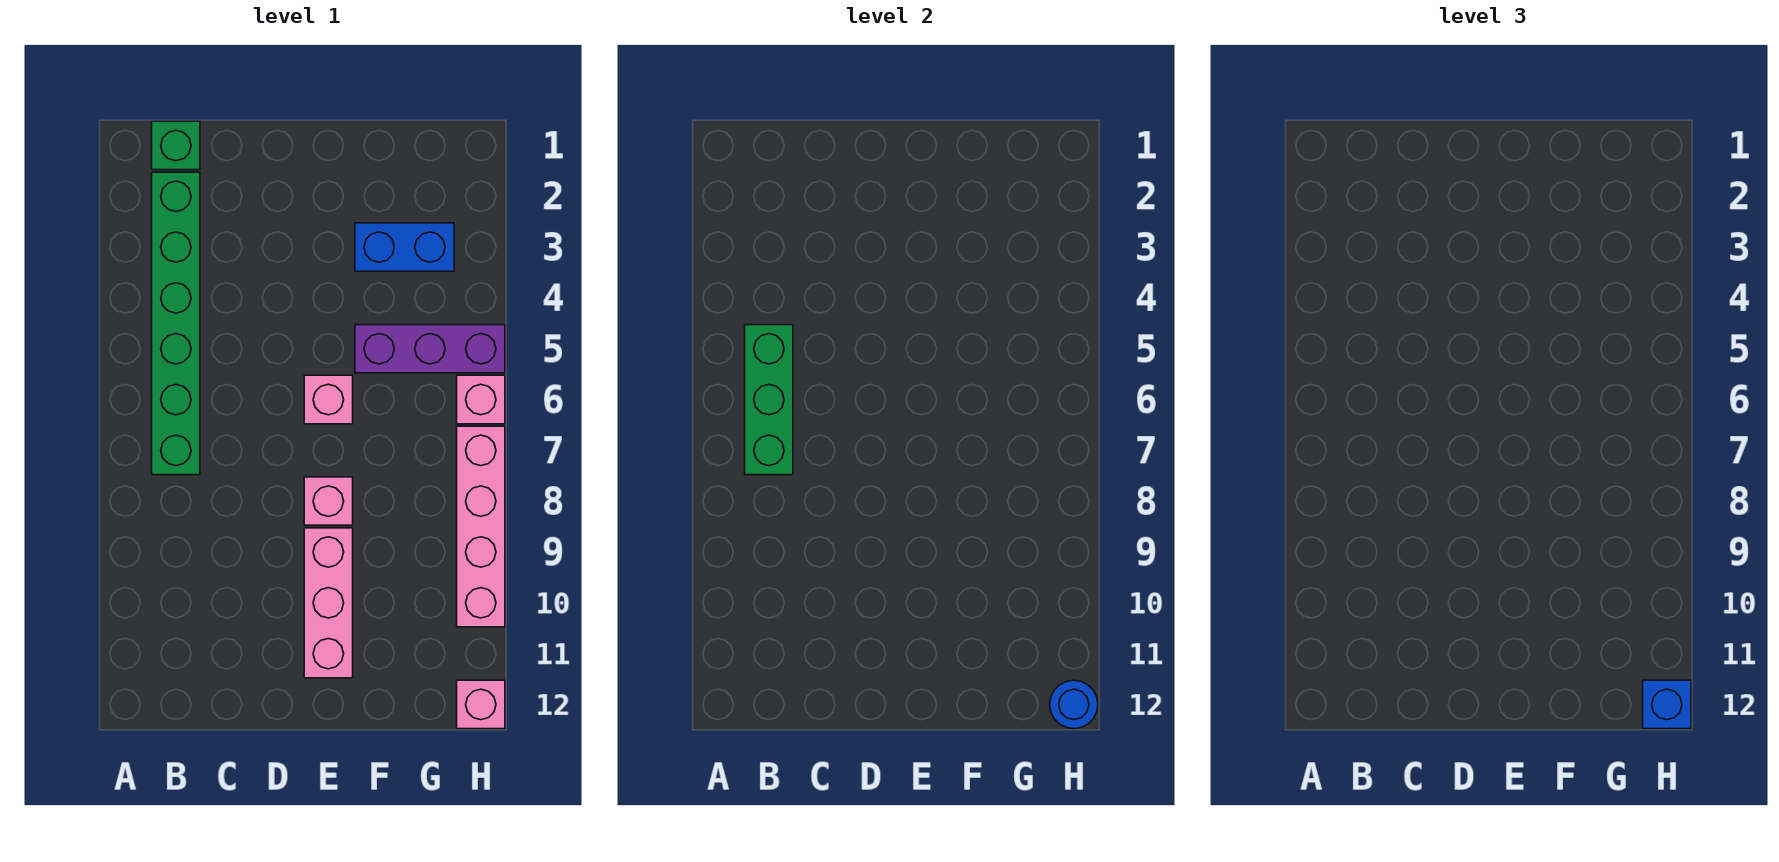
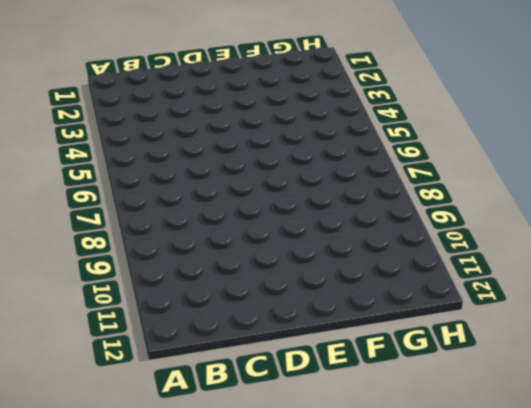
none -> green 1x1 brick [152,121,200,170]
none -> green 1x6 brick [152,172,200,475]
none -> pink 1x1 brick [304,375,353,424]

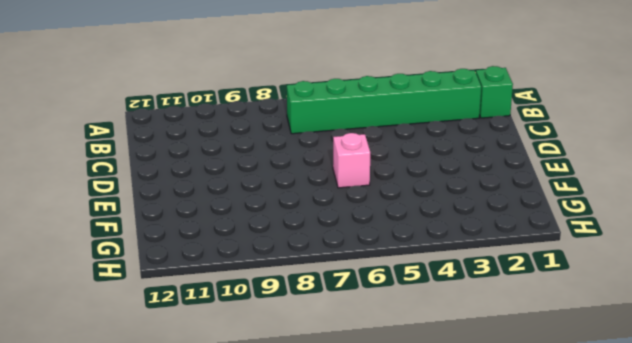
none -> pink 1x1 brick [304,477,353,525]
none -> pink 1x3 brick [304,528,353,678]
none -> blue 1x2 brick [355,223,454,271]

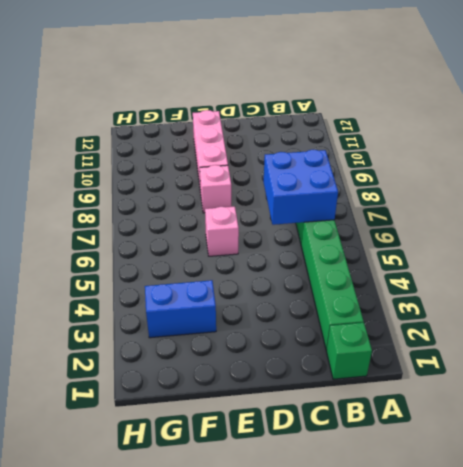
blue 2x2 brick [264,150,338,225] -> green 1x3 brick [745,325,793,475]
none -> purple 1x3 brick [355,325,505,373]
none -> pink 1x1 brick [457,375,505,424]
none -> pink 1x4 brick [457,426,505,627]

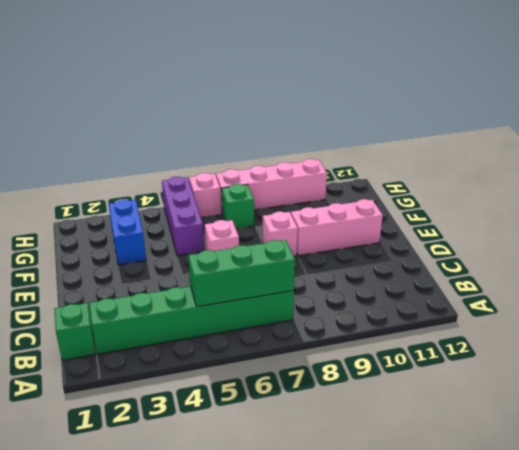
green 1x1 brick [222,184,254,229] -> none
none -> pink 1x1 brick [457,680,505,729]
none -> blue 1x1 round brick [1050,680,1098,729]
none -> blue 1x1 brick [1643,680,1691,729]

